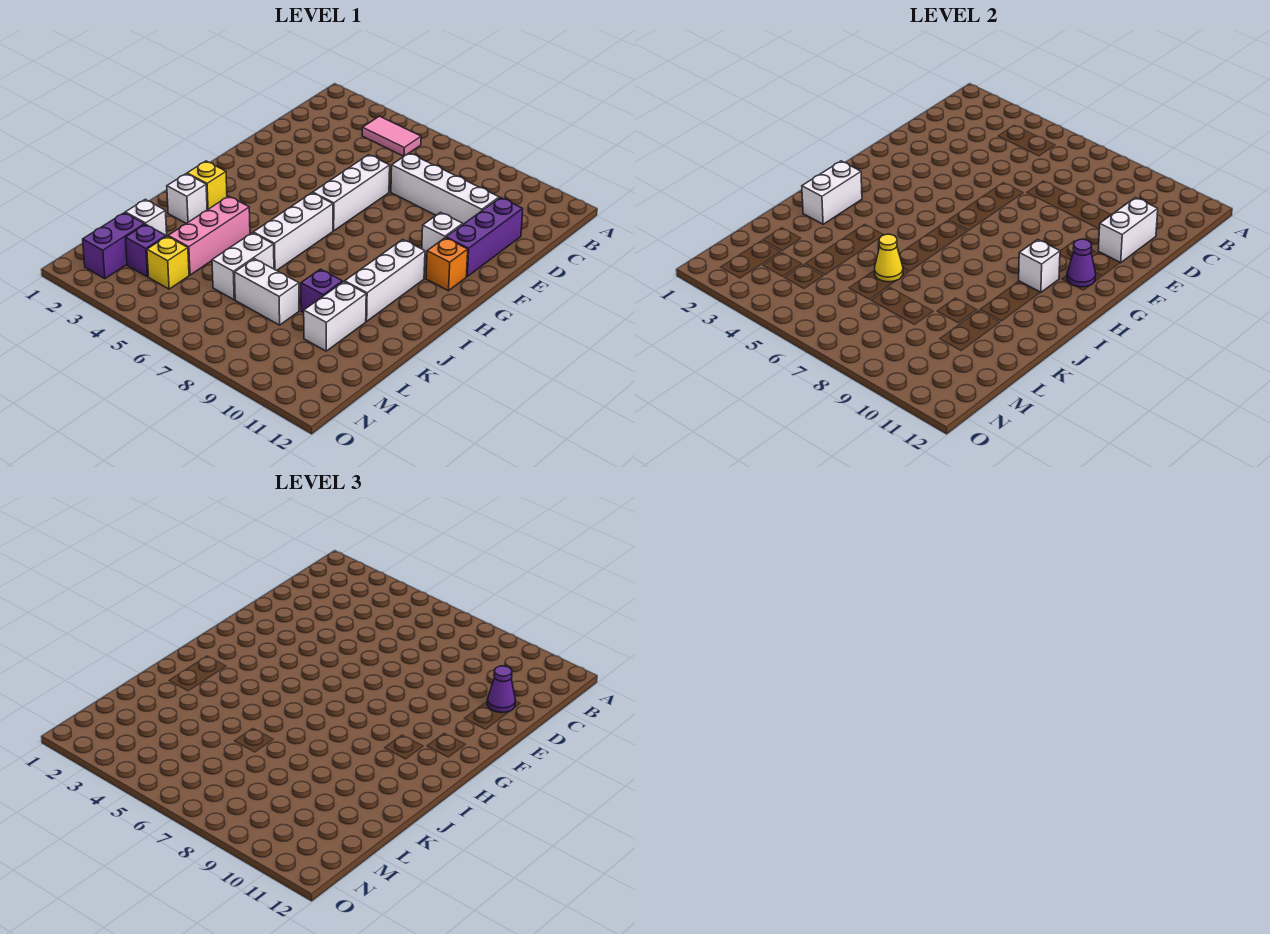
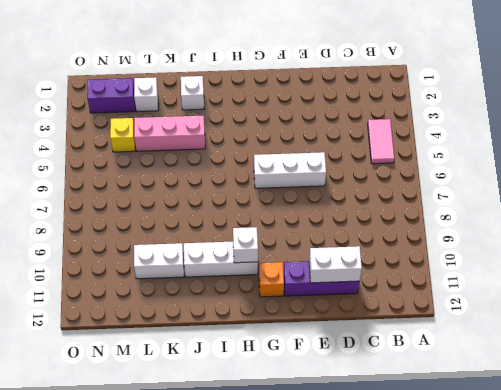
none -> white 1x4 brick [391,153,499,224]
none -> white 1x1 brick [422,212,463,256]
none -> white 1x3 brick [253,193,333,271]

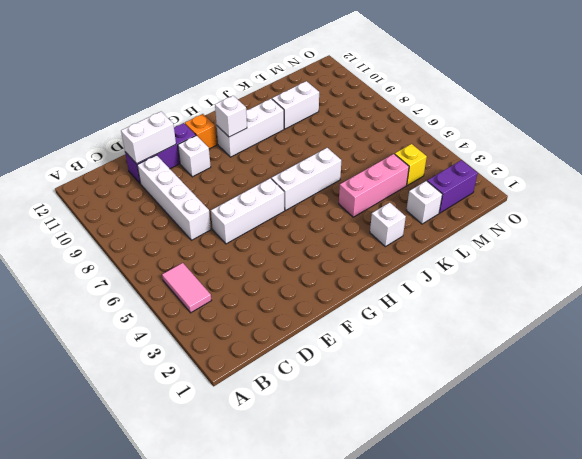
none -> yellow 1x1 brick [187,161,227,210]
none -> white 1x2 brick [212,233,274,300]
none -> purple 1x1 brick [301,269,343,313]

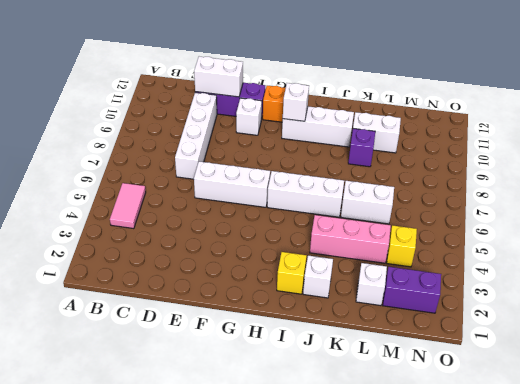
none -> white 1x2 brick [235,259,299,325]
none -> purple 1x1 brick [125,224,166,277]
none -> purple 1x1 cone [1067,239,1096,287]

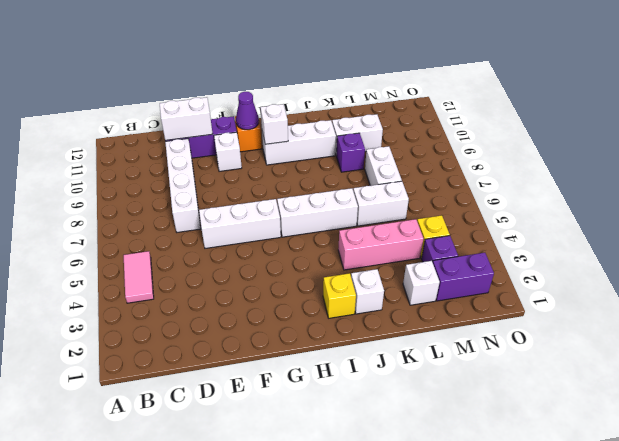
none -> white 1x2 brick [802,161,862,224]
none -> yellow 1x1 cone [875,234,903,282]
none -> purple 1x1 cone [487,666,516,712]

